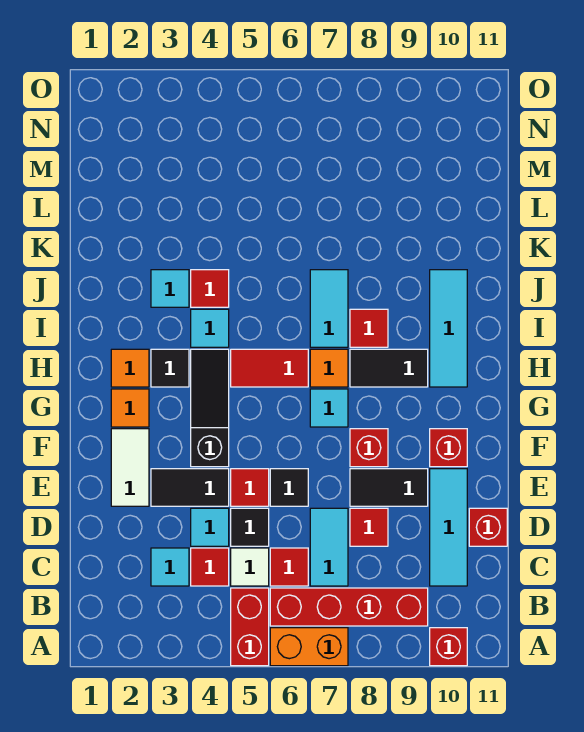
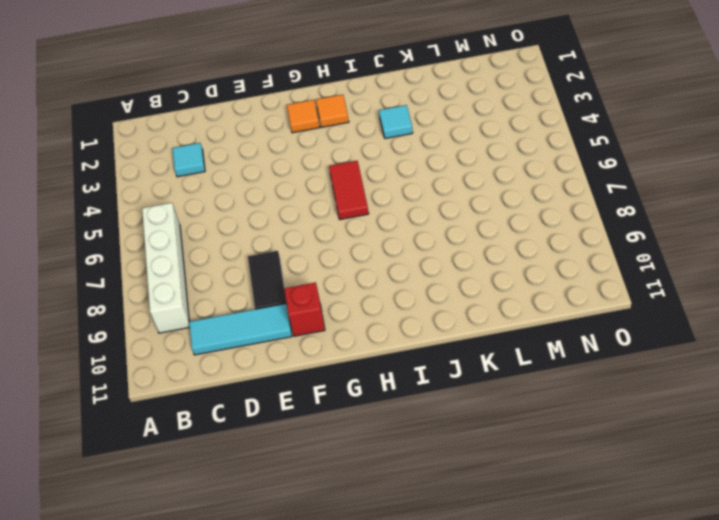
white 1x4 brick [142,203,190,333] -> red 1x4 brick [270,588,428,626]
none -> red 1x2 brick [231,588,269,666]
none -> orange 1x2 brick [270,628,348,666]
none -> red 1x1 brick [430,628,467,666]
none -> red 1x1 tile [191,548,229,586]

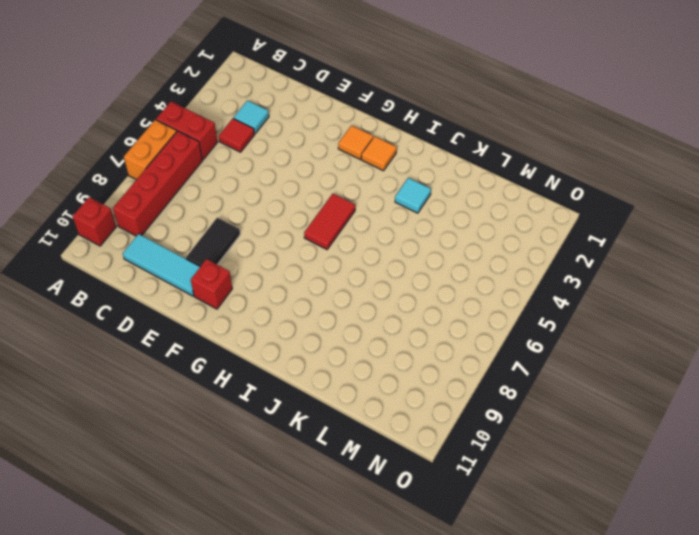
none -> white 1x1 tile [231,548,269,586]
none -> red 1x1 tile [270,548,308,586]
none -> cyan 1x2 tile [310,508,348,586]
none -> cyan 1x1 tile [191,508,229,546]

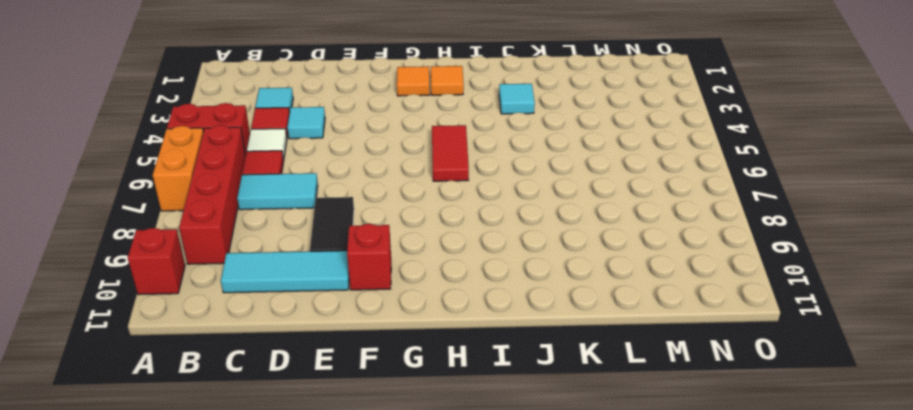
none -> black 1x1 tile [231,508,269,546]
none -> red 1x1 tile [350,508,388,546]
none -> red 1x1 brick [469,508,507,546]
none -> white 1x2 tile [111,429,149,506]

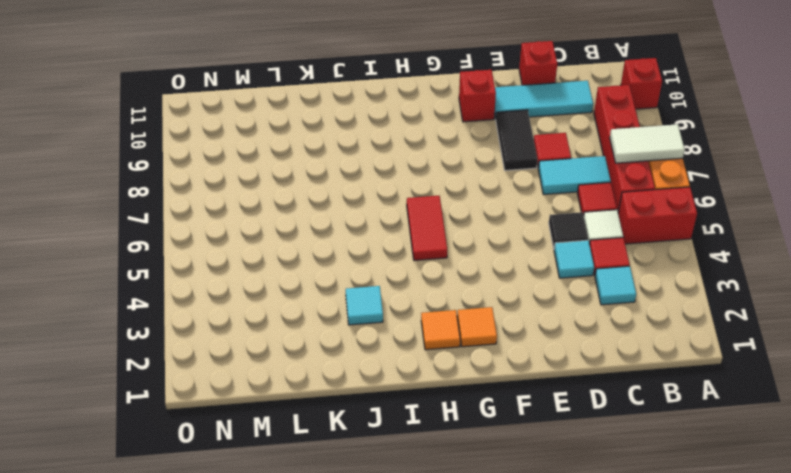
white 1x2 tile [610,124,685,163] -> white 1x2 tile moved to [111,429,149,506]
none -> black 1x2 tile [151,469,229,506]
none -> red 1x1 tile [231,469,269,506]
none -> black 1x1 tile [270,469,308,506]
none -> black 1x3 slope [191,349,229,467]

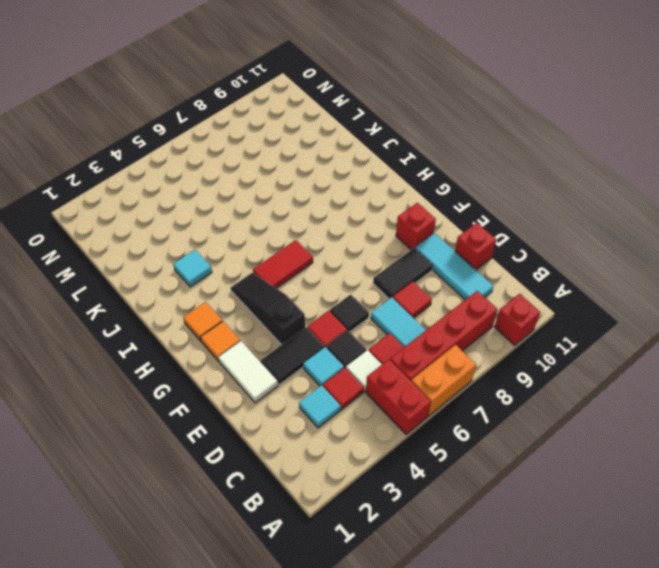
none -> red 1x1 brick [350,429,388,467]
none -> cyan 1x1 tile [310,389,348,427]
none -> black 1x1 tile [151,349,189,387]
none -> orange 1x1 tile [310,349,348,387]

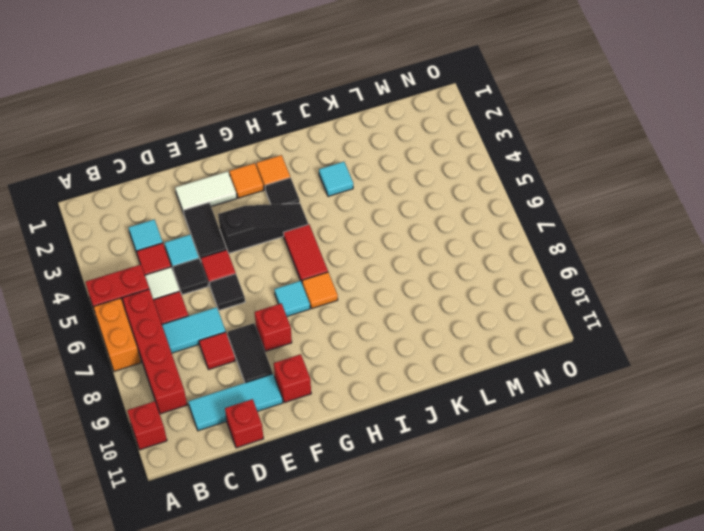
none -> black 1x2 tile [350,349,428,387]
none -> cyan 1x3 tile [430,270,467,387]
none -> cyan 1x1 tile [191,309,229,347]
none -> cyan 1x2 tile [310,270,348,347]

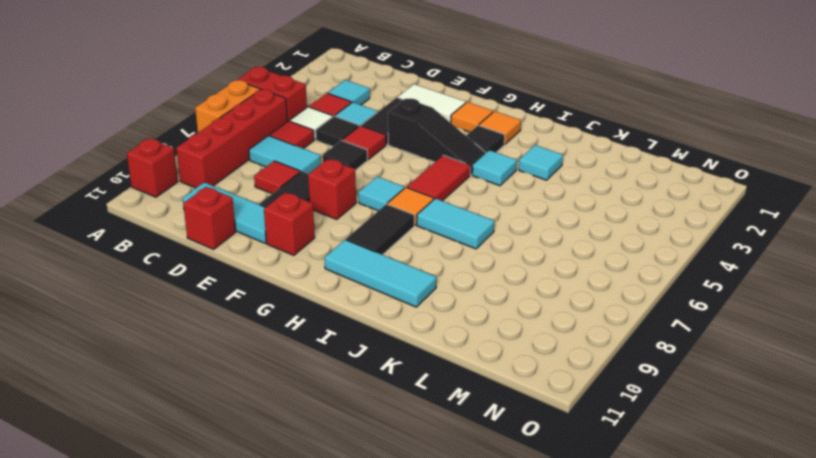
none -> red 1x1 tile [350,309,388,347]
none -> red 1x1 tile [191,270,229,307]

